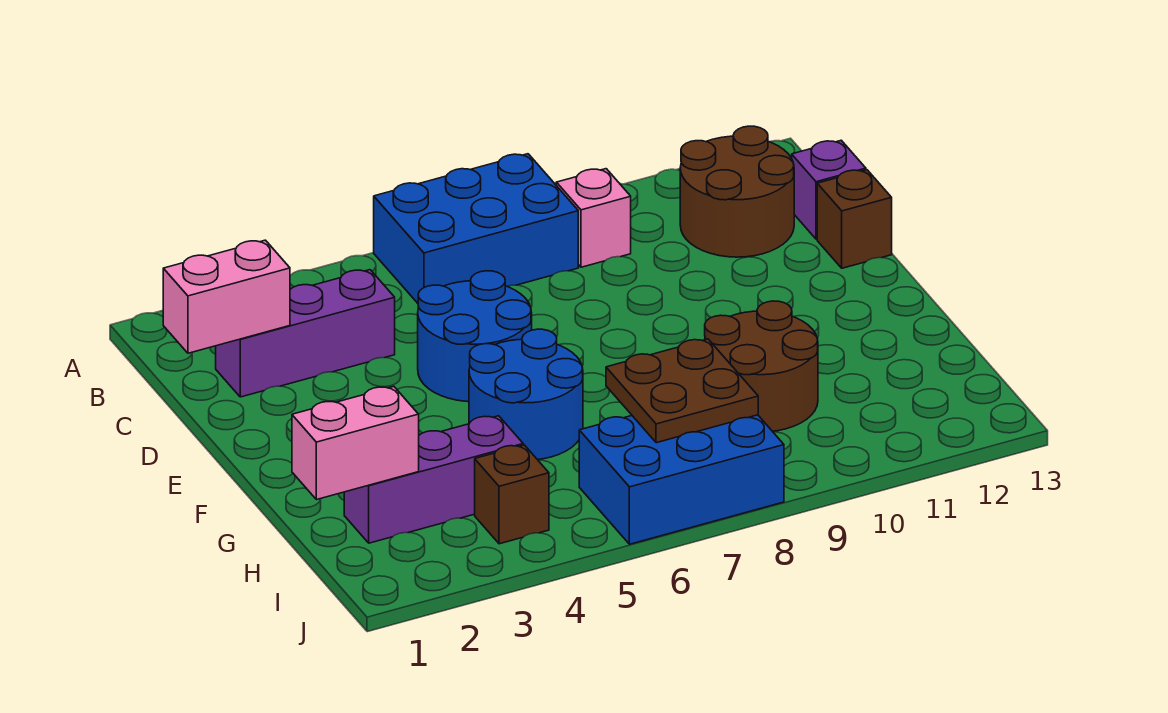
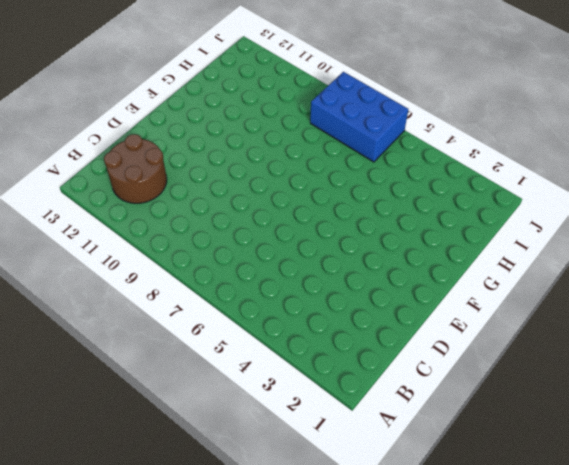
none -> blue 2x3 brick [374,154,578,303]
none -> pink 1x1 brick [556,169,631,267]
none -> purple 1x3 brick [216,270,395,397]

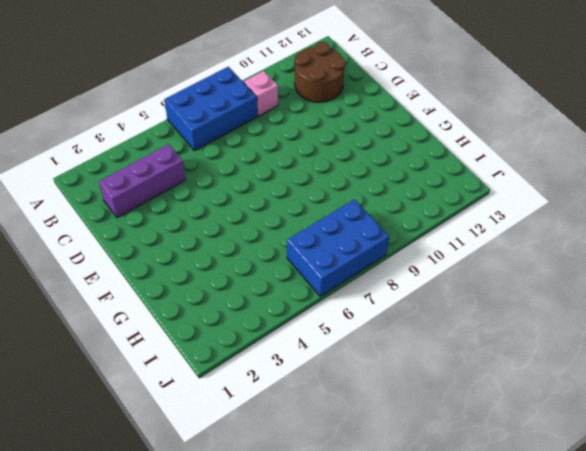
none -> purple 1x1 brick [792,140,866,239]
none -> blue 2x2 round brick [418,271,532,402]
none -> brown 1x1 brick [817,170,892,268]

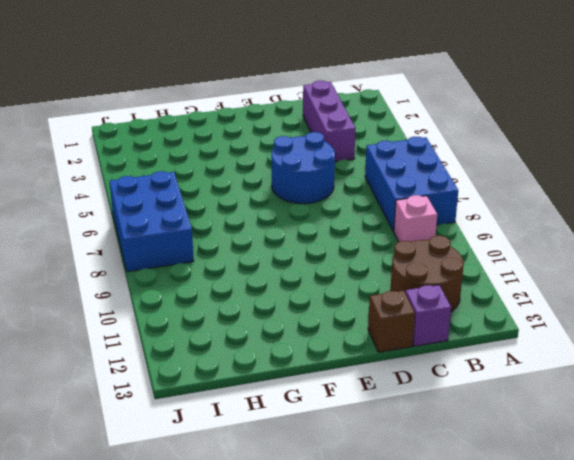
none -> blue 2x2 round brick [469,329,583,460]
none -> brown 2x2 round brick [705,301,818,431]
none -> purple 1x3 brick [344,416,523,543]

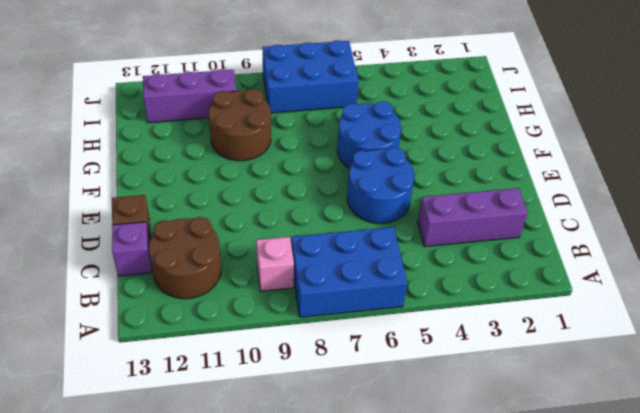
purple 1x3 brick [143,69,236,123] -> purple 1x3 brick moved to [344,416,523,543]
none -> brown 1x1 brick [475,445,549,544]
none -> pink 1x2 brick [163,240,290,353]
none -> pink 1x2 brick [292,387,419,500]

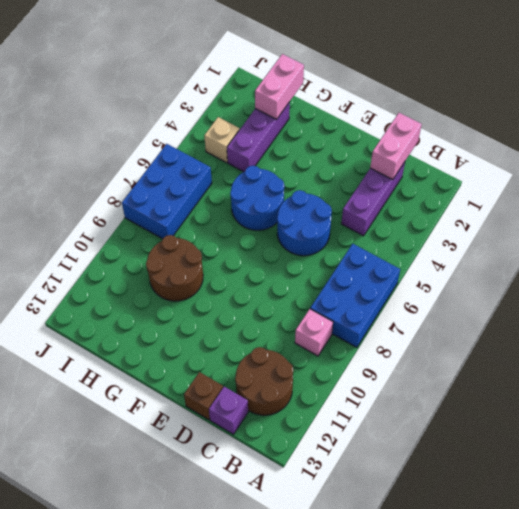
tan 1x1 brick [204,117,239,163] -> brown 1x1 brick [475,445,549,544]
none -> brown 2x2 plate [606,339,758,443]

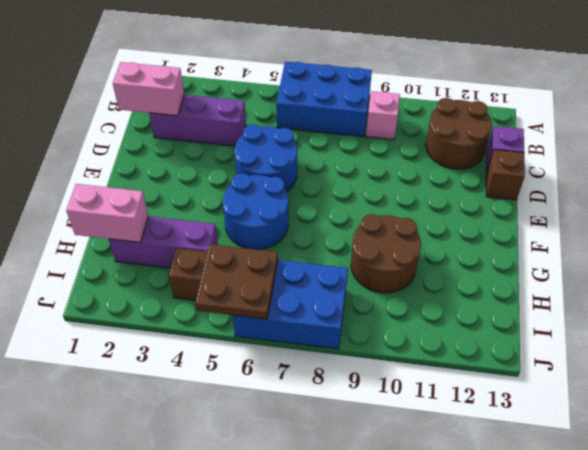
brown 2x2 plate [195,244,278,319] -> brown 2x2 plate moved to [606,339,758,443]

